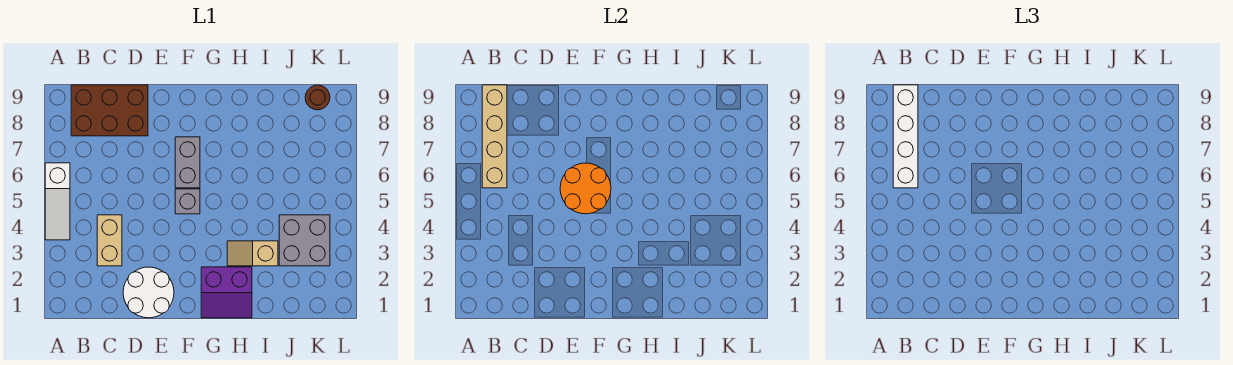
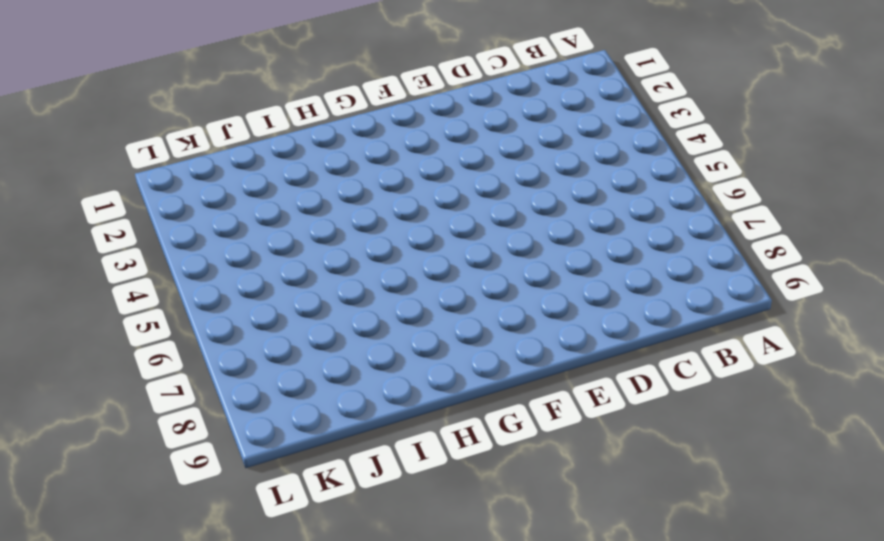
none -> white 1x3 slope [45,163,70,240]
none -> brown 2x3 brick [71,85,148,136]
none -> tan 1x2 brick [97,215,122,266]

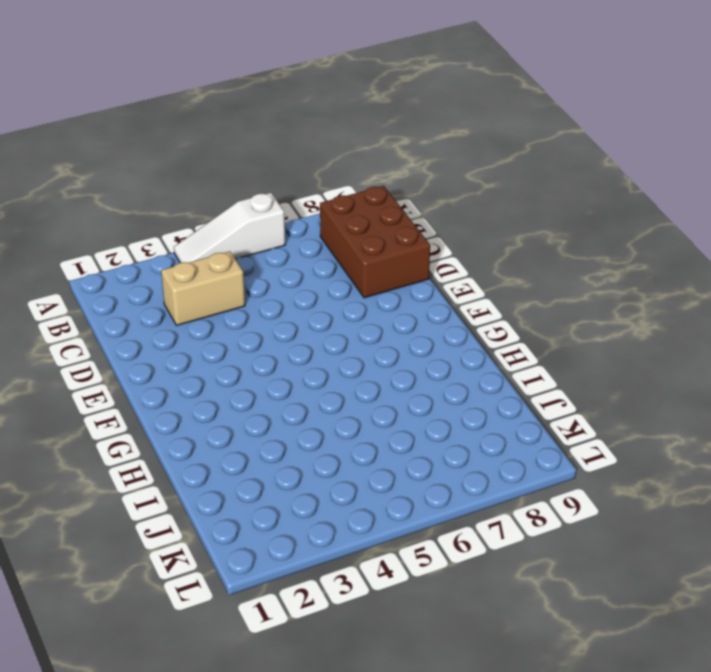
none -> white 2x2 round brick [123,267,174,318]
none -> grey 1x1 brick [175,189,200,214]
none -> grey 1x2 brick [175,137,200,188]

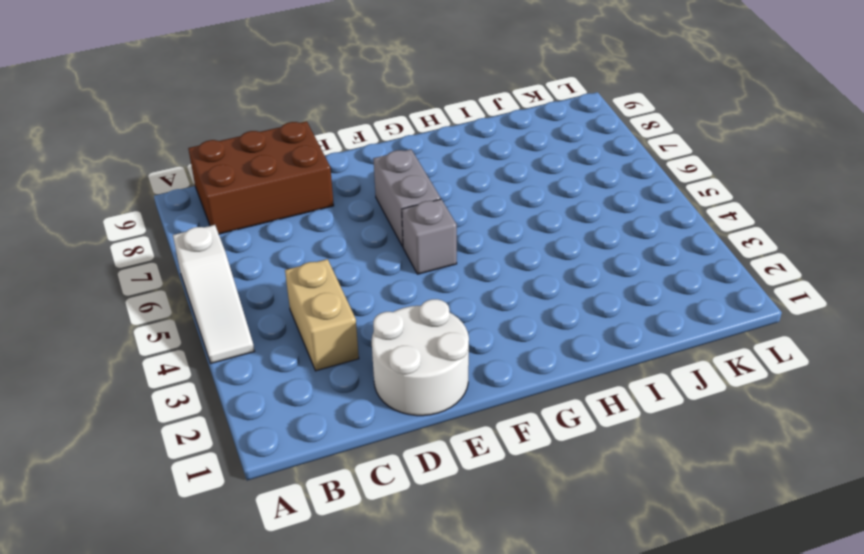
none -> purple 2x2 slope [201,267,252,318]
none -> tan 1x2 slope [227,241,278,266]
none -> grey 2x2 brick [279,215,330,266]

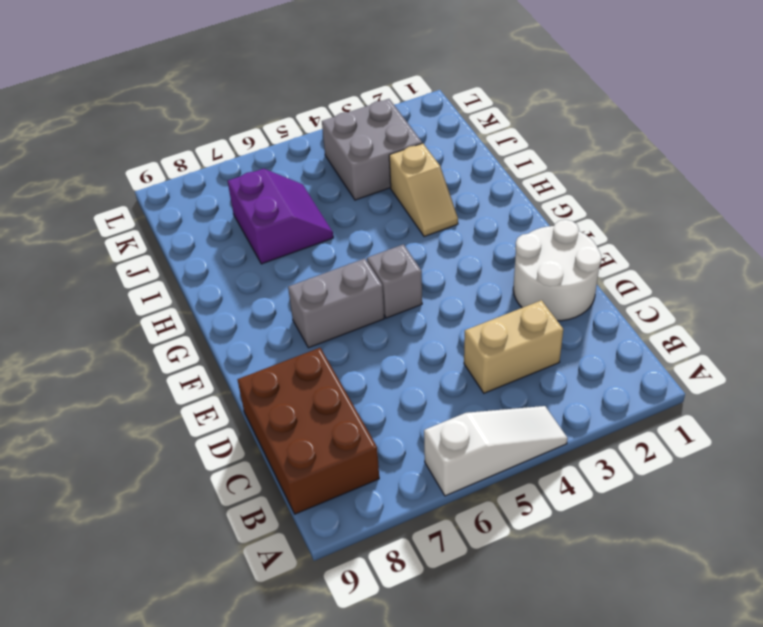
purple 2x2 slope [228,169,333,264] -> purple 2x2 slope moved to [201,267,252,318]
none -> brown 1x1 round brick [305,85,330,110]
none -> tan 1x4 brick [482,85,507,188]
none -> orange 2x2 round brick [560,163,611,214]

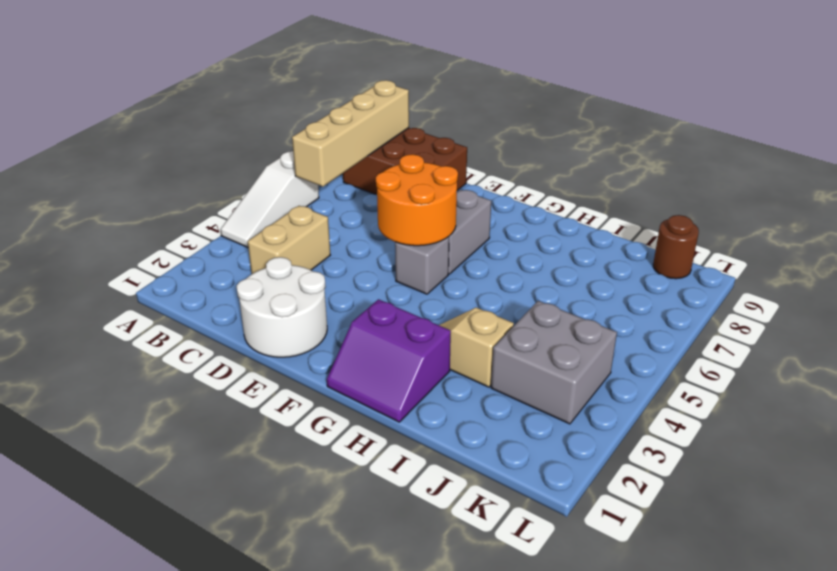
none -> white 1x4 brick [893,85,918,188]

